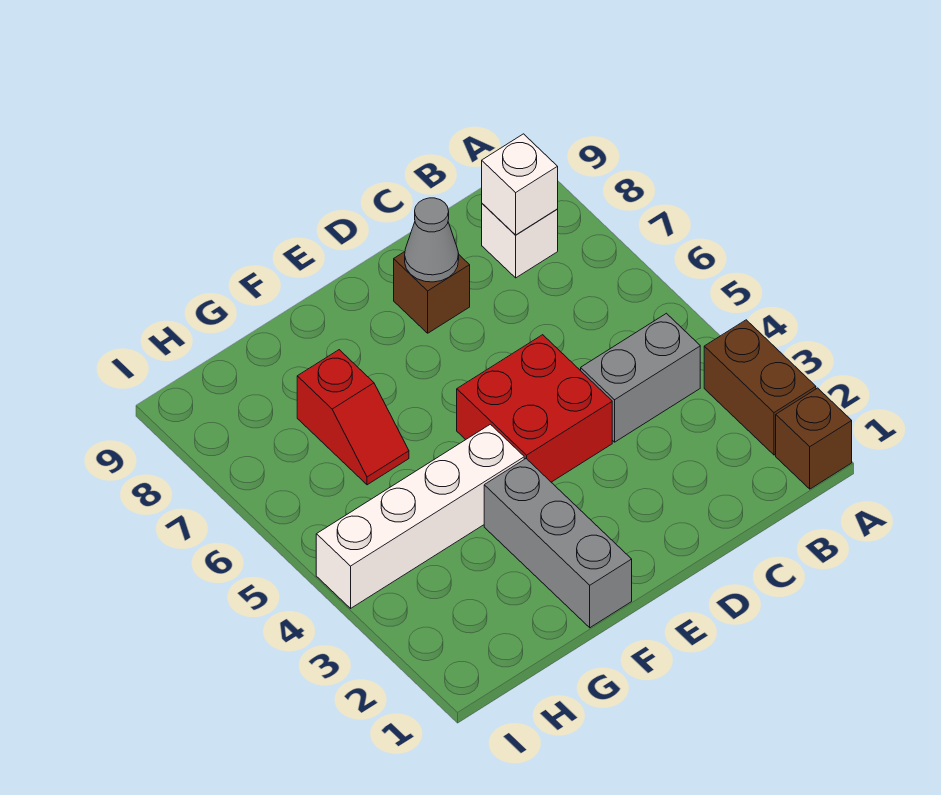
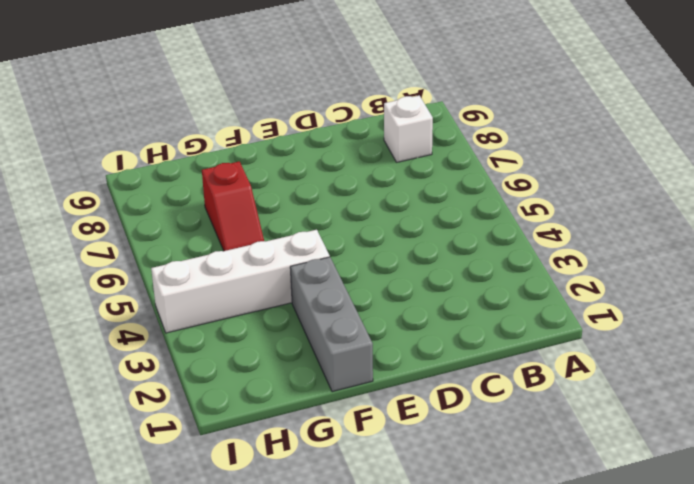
none -> brown 1x1 brick [776,388,852,489]
none -> brown 1x2 brick [704,320,816,455]

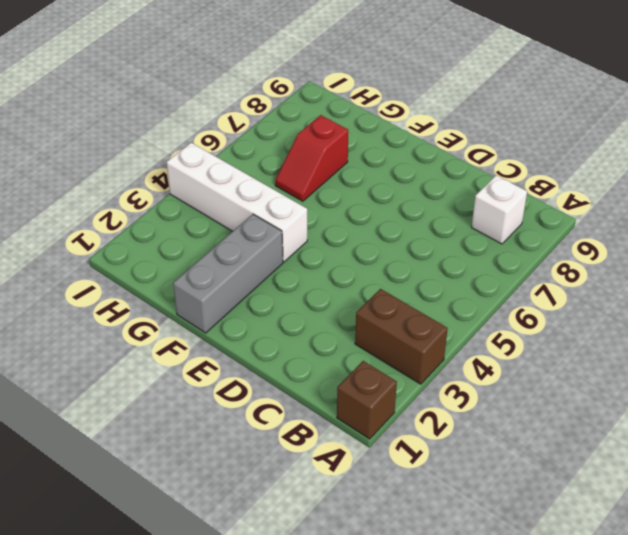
brown 1x2 brick [355,289,448,384] -> brown 1x2 brick turned to [704,320,816,455]
none -> grey 1x2 brick [581,313,700,442]
none -> red 2x2 brick [457,335,612,482]

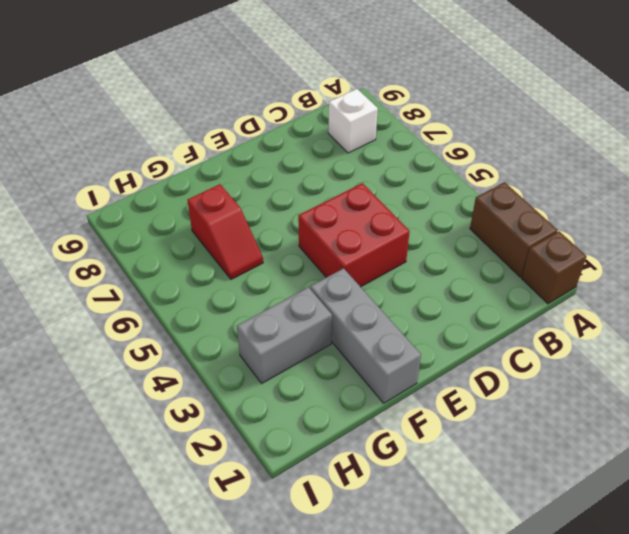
grey 1x2 brick [237,287,332,383] -> grey 1x2 brick moved to [581,313,700,442]
none -> brown 1x1 brick [394,252,470,333]
none -> white 1x4 brick [316,424,524,608]

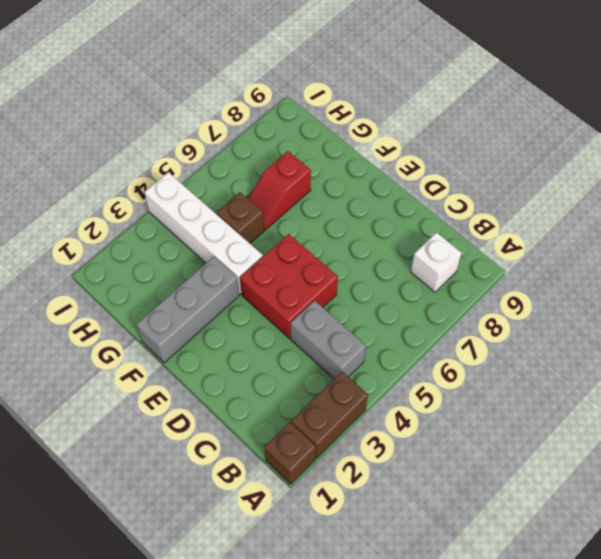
brown 1x1 brick [216,192,264,244] -> brown 1x1 brick moved to [394,252,470,333]
none -> white 1x1 brick [482,134,558,235]
none -> grey 1x1 cone [405,198,459,282]

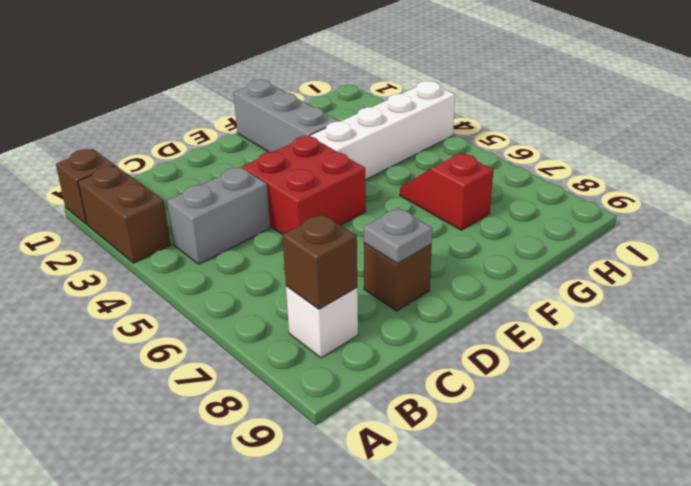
brown 1x1 brick [282,214,357,309] -> white 1x1 brick [482,134,558,235]
grey 1x1 plate [364,208,432,263] -> grey 1x1 cone [405,198,459,282]

